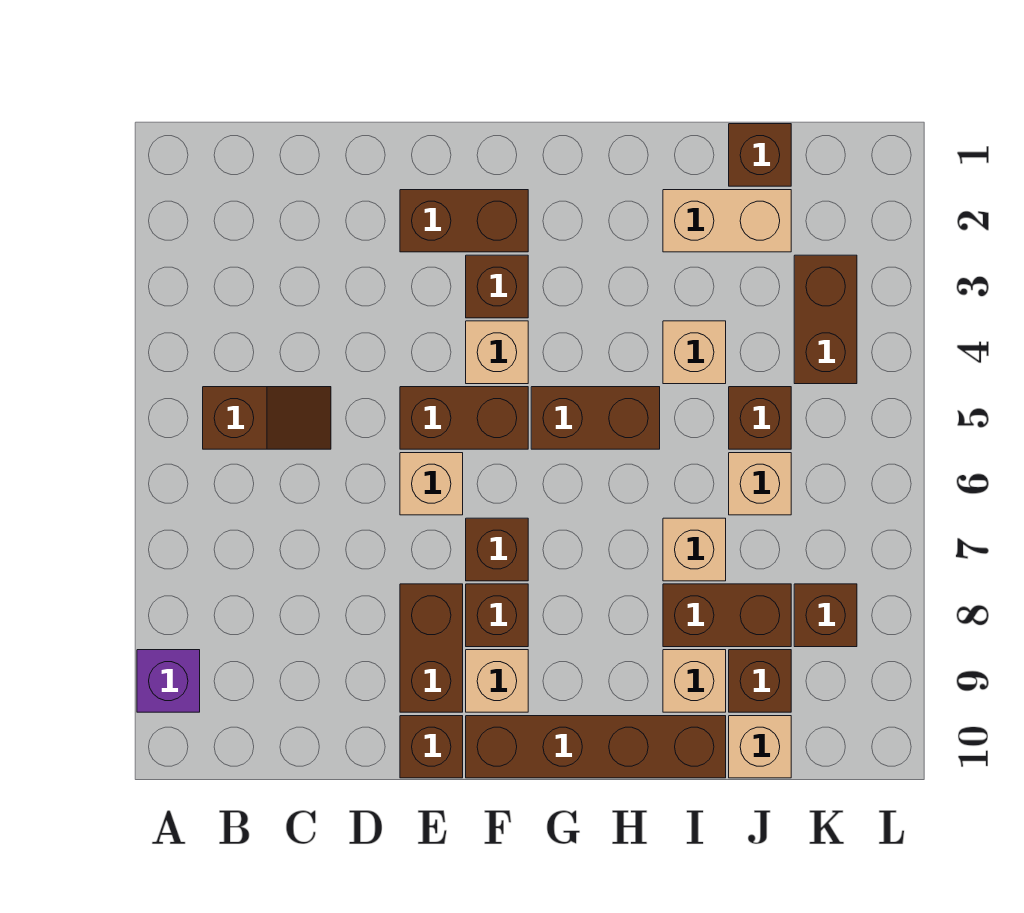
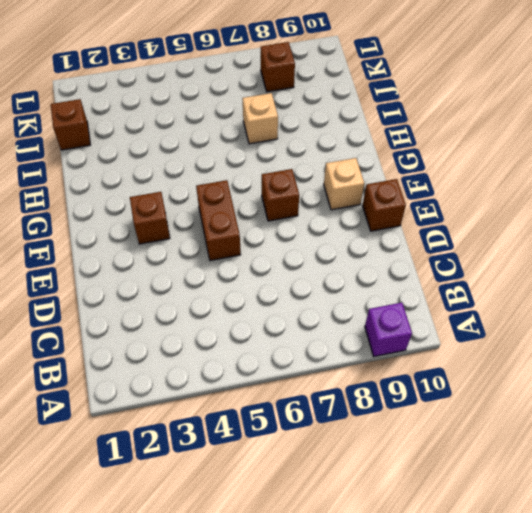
none -> brown 1x2 slope [203,387,331,449]
none -> brown 1x2 brick [400,190,528,252]
none -> tan 1x1 brick [400,453,463,515]

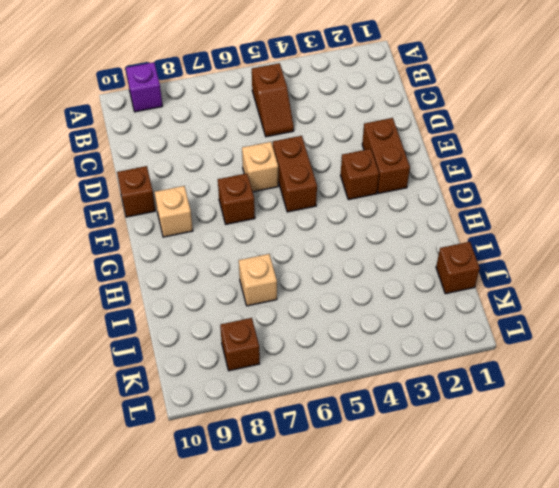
none -> brown 1x2 brick [400,584,463,712]
none -> tan 1x1 brick [466,321,528,384]
none -> brown 1x1 brick [466,584,528,647]

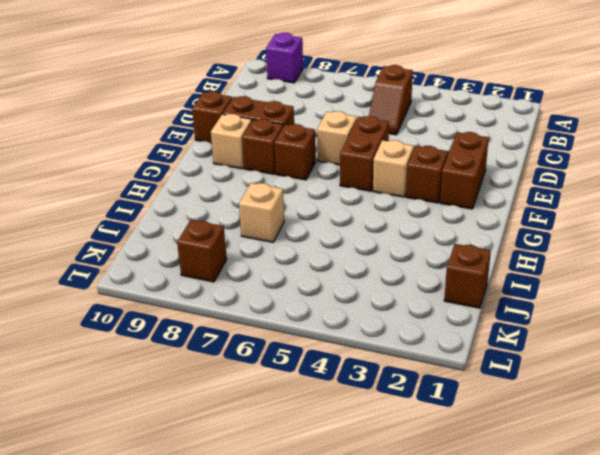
none -> brown 1x4 brick [466,716,726,778]
none -> brown 1x2 brick [531,387,660,449]
none -> tan 1x2 brick [663,190,791,252]

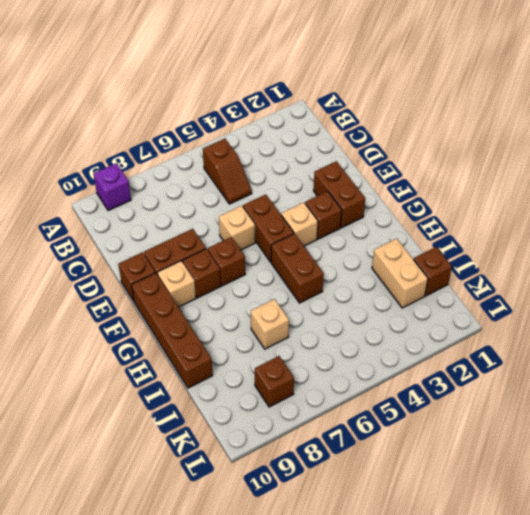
none -> tan 1x1 brick [663,321,726,384]
none -> brown 1x2 brick [663,584,791,647]
none -> tan 1x1 brick [663,650,726,712]

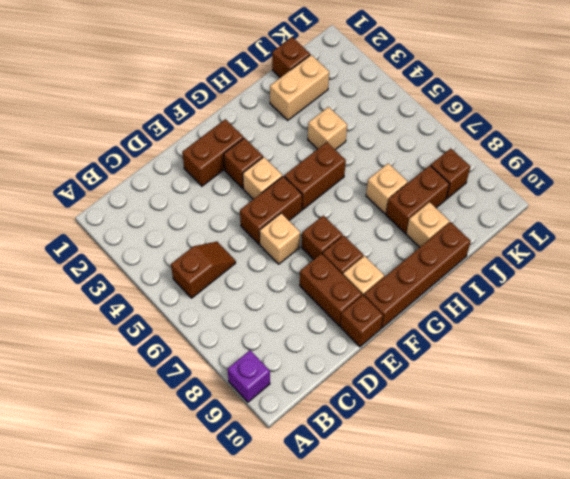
none -> brown 1x1 brick [729,387,791,449]
none -> tan 1x1 brick [729,453,791,515]
none -> brown 1x1 brick [729,650,791,712]

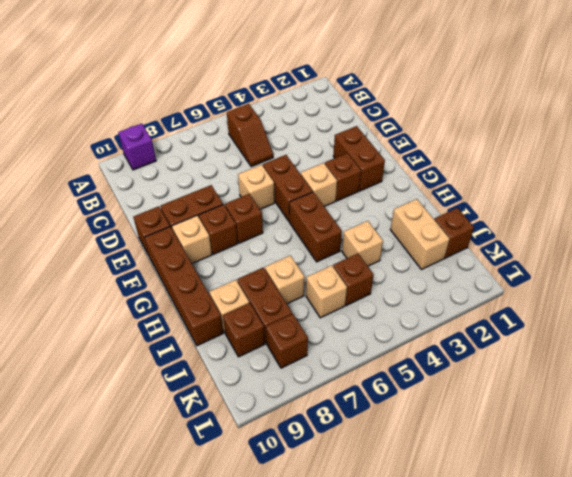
none -> tan 1x1 brick [729,716,791,778]
none -> brown 1x2 brick [794,255,857,384]

